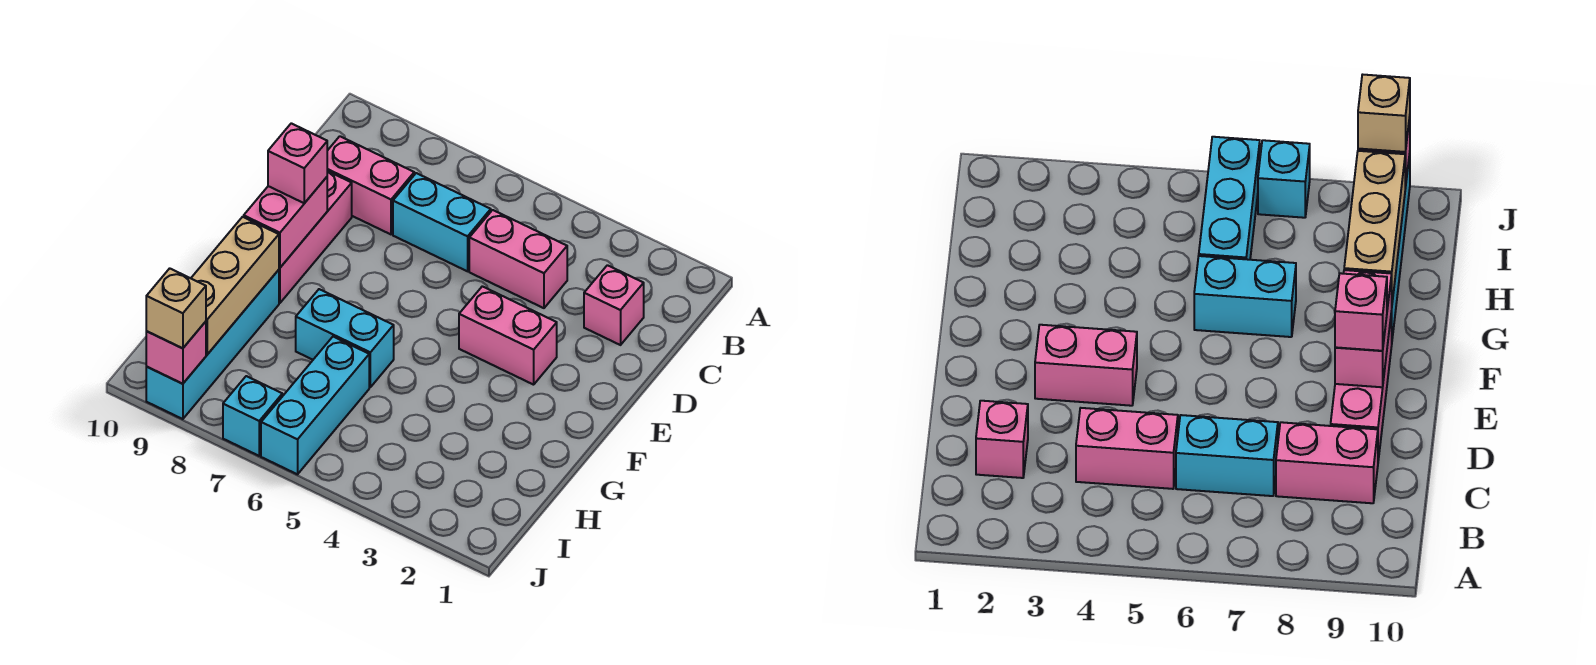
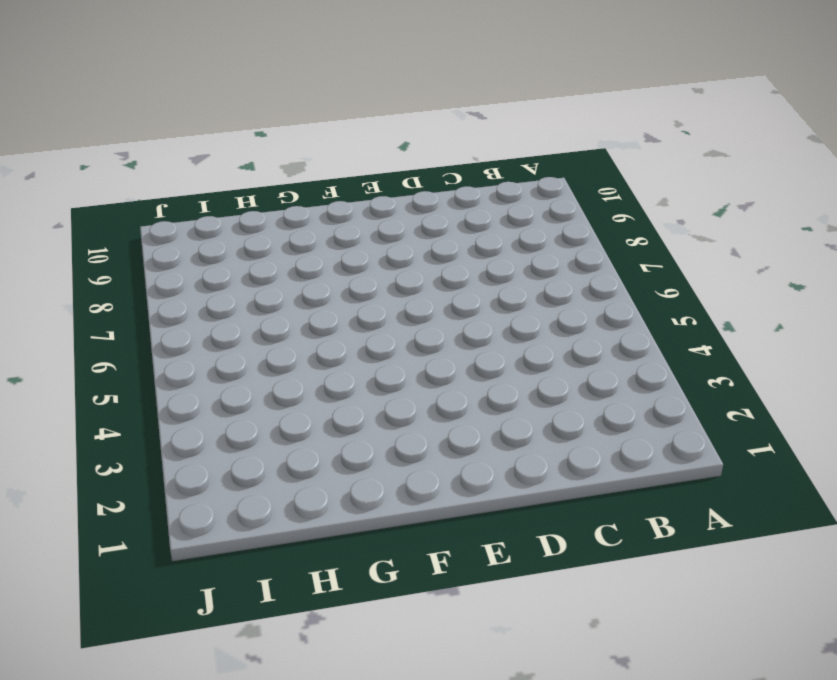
none -> pink 1x1 brick [584,265,644,345]
none -> pink 1x2 brick [469,210,567,308]
none -> cyan 1x2 brick [393,173,491,271]

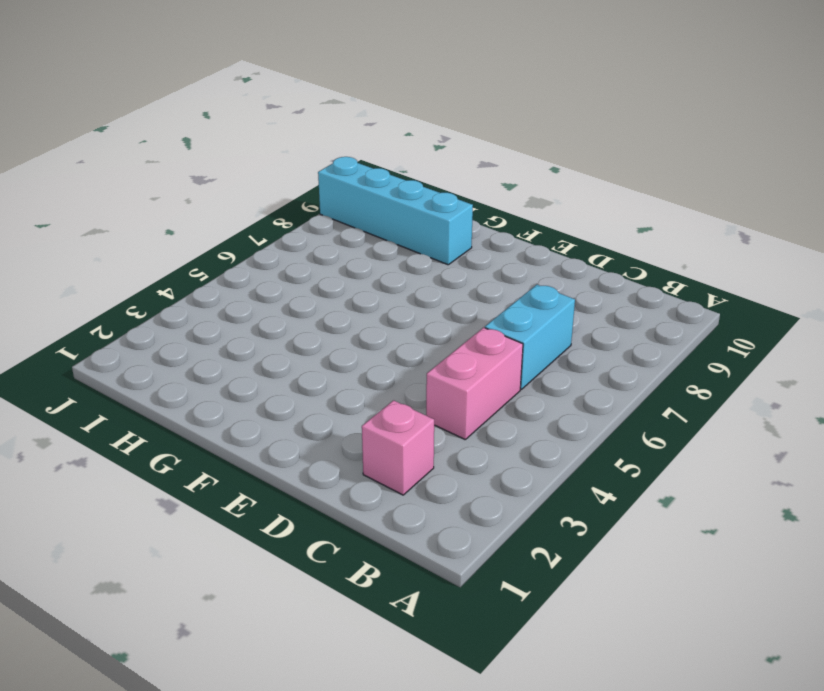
none -> pink 1x2 brick [327,136,414,234]
none -> pink 1x3 brick [279,171,352,303]
none -> pink 1x2 brick [459,286,557,385]

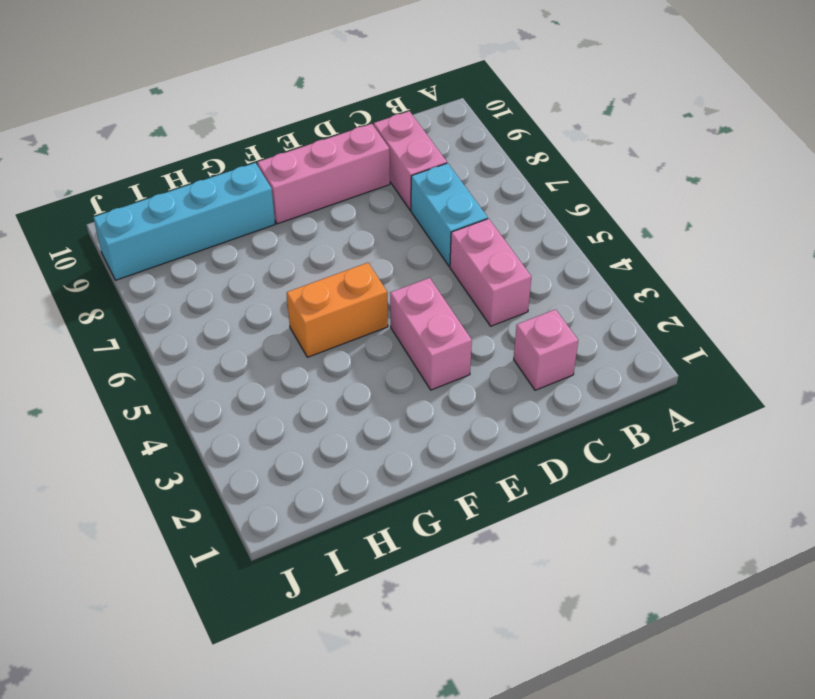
orange 1x2 brick [287,263,388,357] -> none
none -> cyan 1x2 brick [296,289,394,387]
none -> cyan 1x3 brick [261,337,369,474]
none -> cyan 1x1 brick [223,376,282,456]

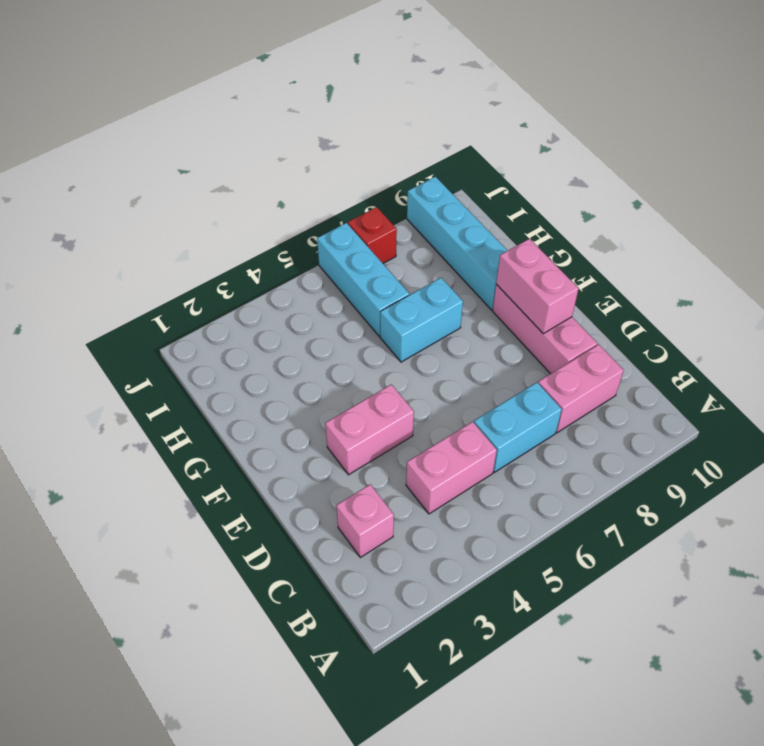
red 1x1 brick [348,207,397,263] -> cyan 1x1 brick [223,376,282,456]
none -> tan 1x3 brick [191,217,279,355]
none -> pink 1x1 brick [146,322,206,384]
none -> pink 1x1 brick [268,123,327,203]

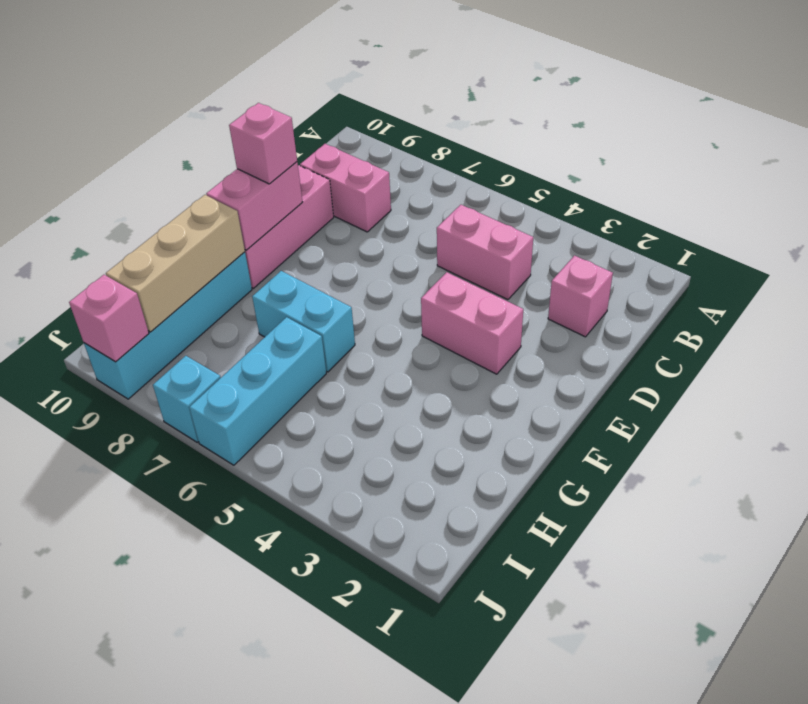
none -> cyan 1x2 brick [393,173,491,271]
none -> tan 1x1 brick [146,268,206,348]

